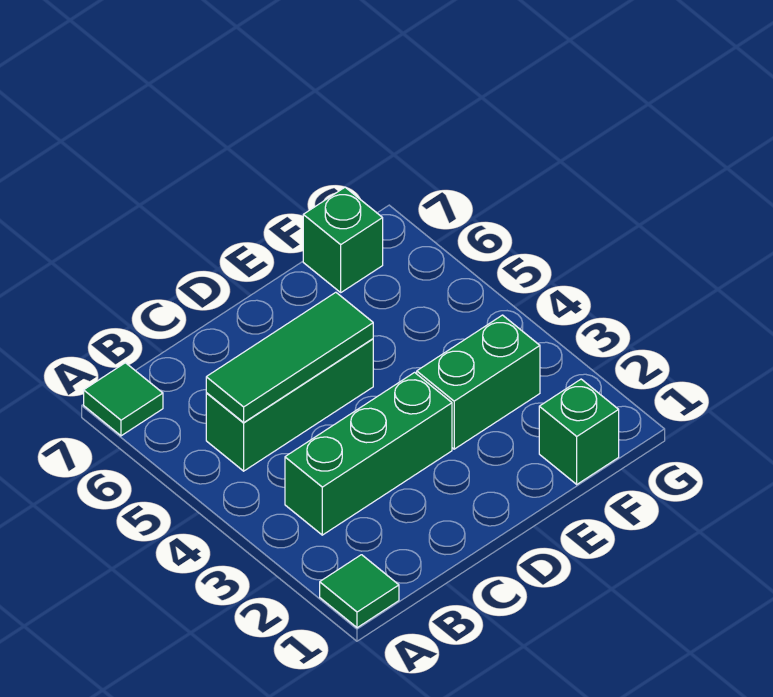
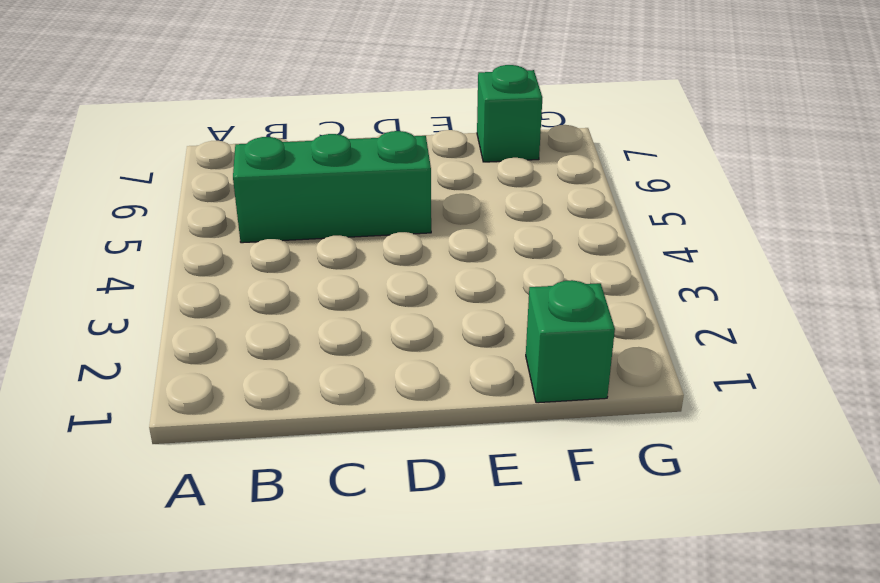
none -> green 1x1 tile [320,555,399,628]
none -> green 1x1 tile [84,363,163,436]

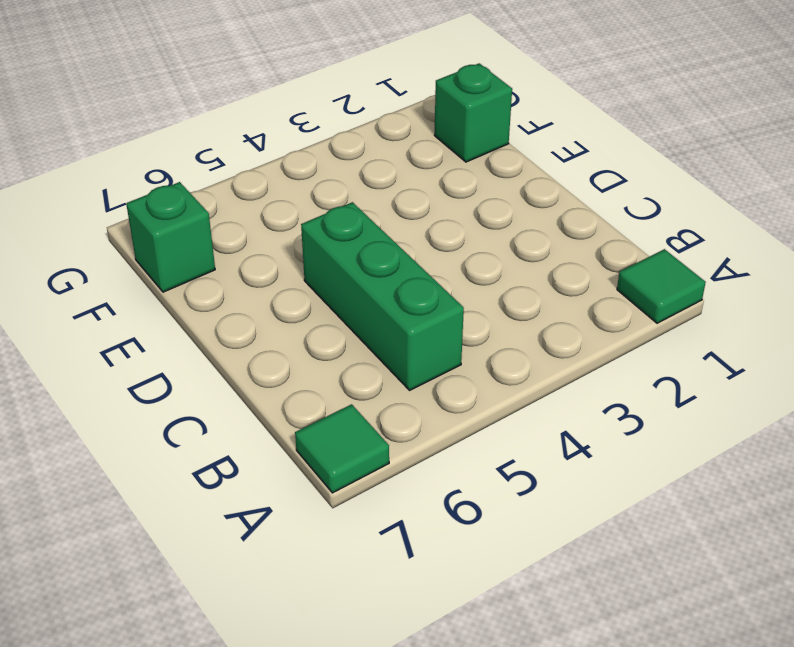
none -> green 1x3 brick [285,372,452,535]
none -> green 1x2 brick [417,315,540,449]

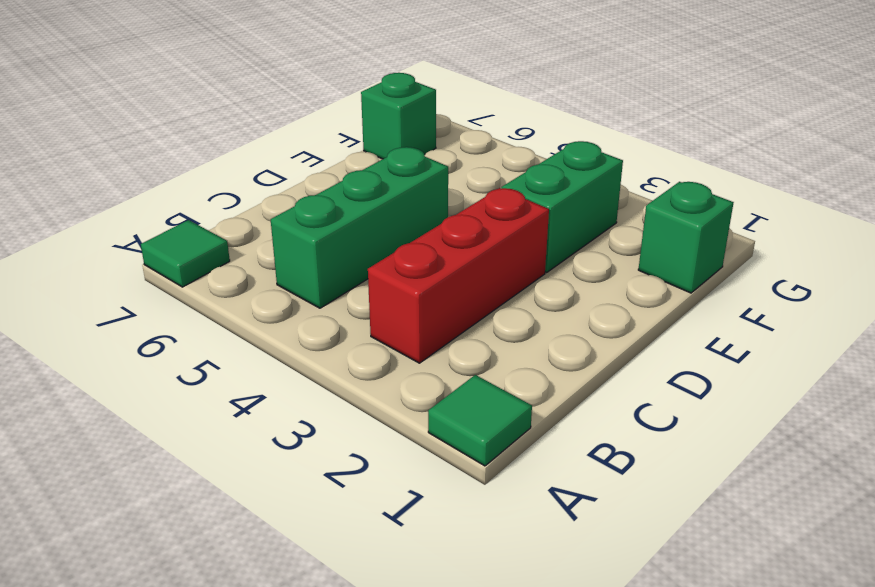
red 1x3 brick [368,188,549,363] -> green 1x3 brick [285,372,452,535]
none -> green 1x3 tile [206,292,373,422]

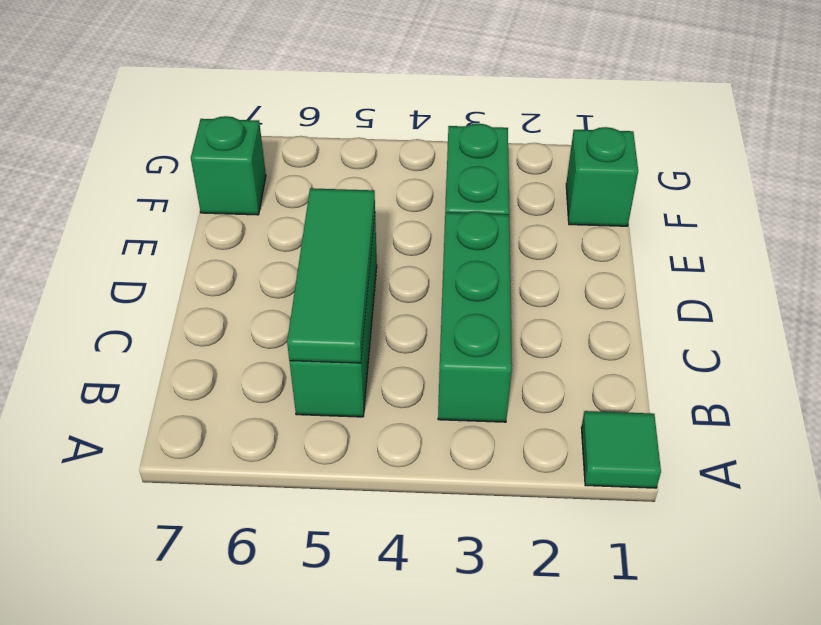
none -> green 1x1 tile [84,363,163,436]

